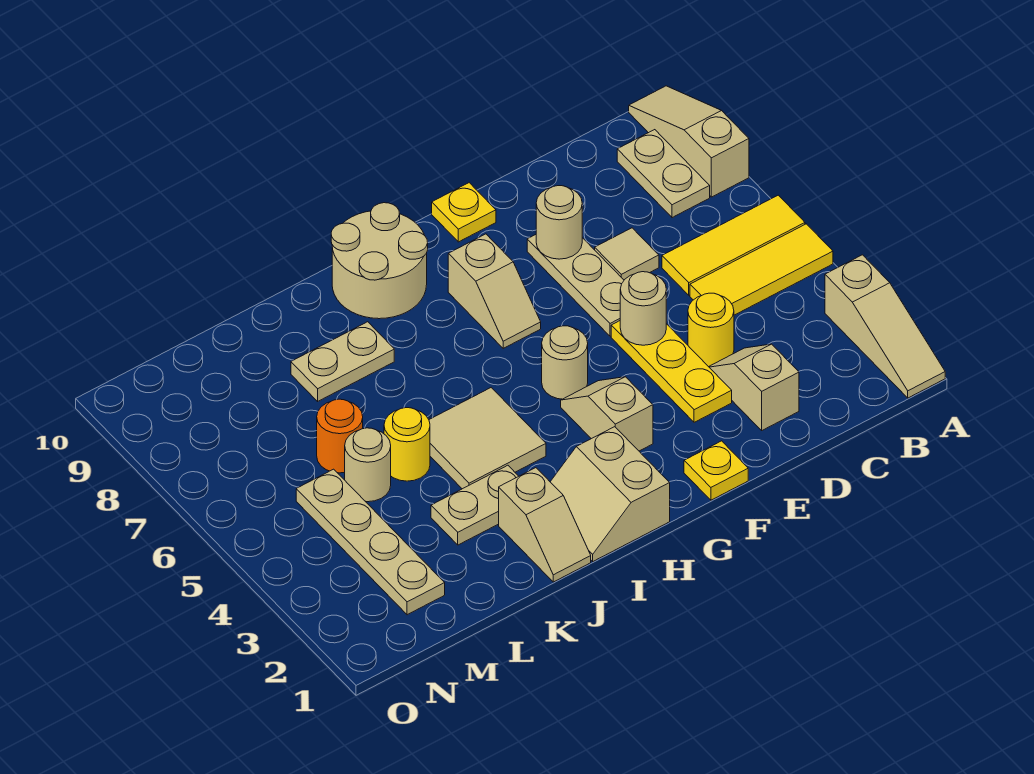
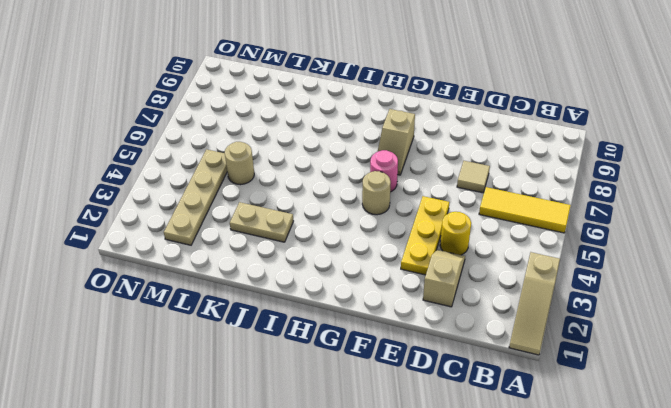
pink 1x1 round brick [370,150,398,192] -> none
none -> yellow 1x3 tile [690,224,833,315]
none -> tan 1x3 slope [629,86,749,197]
none -> tan 1x2 plate [617,130,710,218]

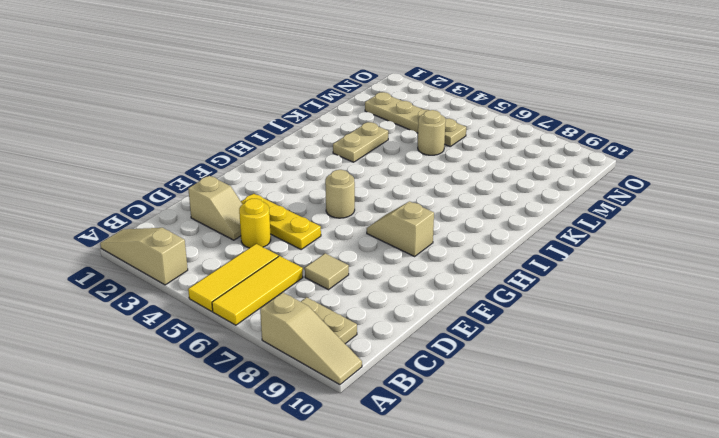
none -> tan 1x3 plate [527,235,624,336]
none -> yellow 1x1 plate [684,441,748,500]
none -> yellow 1x1 plate [432,183,496,242]

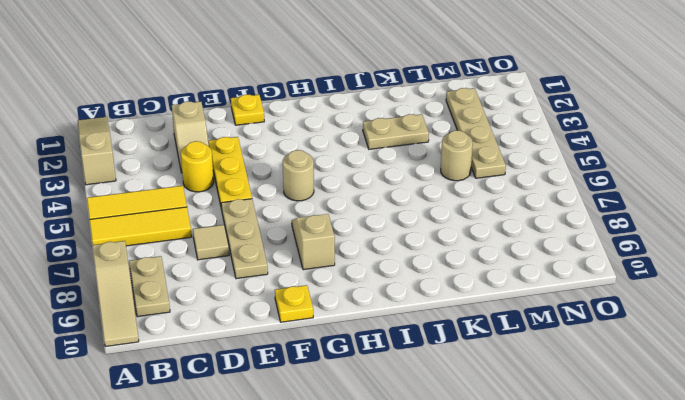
none -> tan 1x2 slope [561,377,653,451]
none -> tan 2x2 slope [551,427,670,561]
none -> tan 2x2 round brick [331,203,428,319]

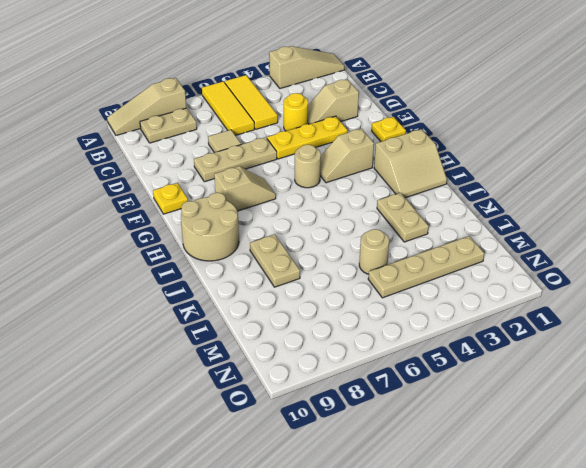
none -> tan 2x2 tile [429,388,546,489]
none -> tan 1x2 slope [499,468,591,582]
none -> yellow 1x1 round brick [384,408,430,481]

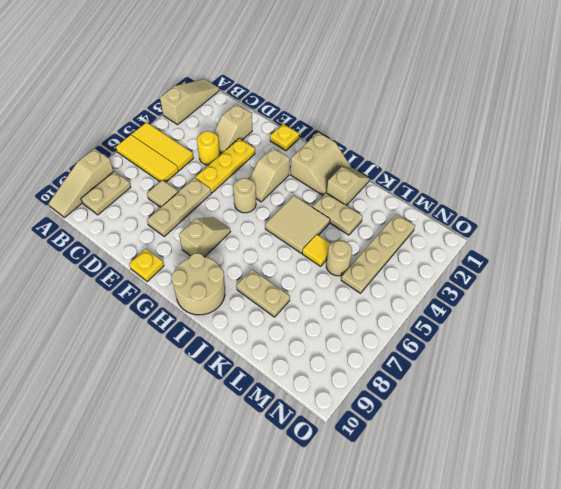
yellow 1x1 tile [302,235,331,266] -> yellow 1x1 round brick [384,408,430,481]
none -> orange 1x1 round brick [317,399,363,473]
none -> tan 1x1 round brick [620,272,666,345]
none -> tan 1x1 round brick [536,186,582,259]

